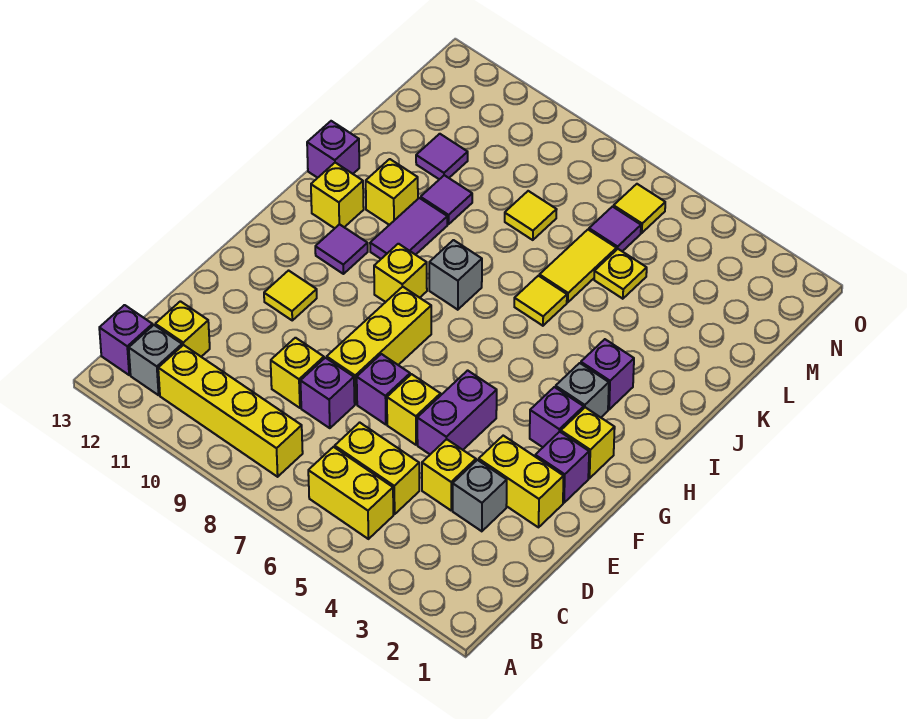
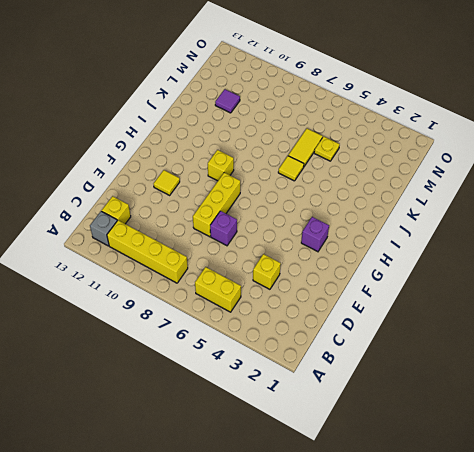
none -> purple 1x1 brick [99,305,153,375]
none -> yellow 1x2 brick [335,422,419,514]
none -> grey 1x1 brick [453,460,507,531]
none -> purple 1x1 brick [301,358,355,428]

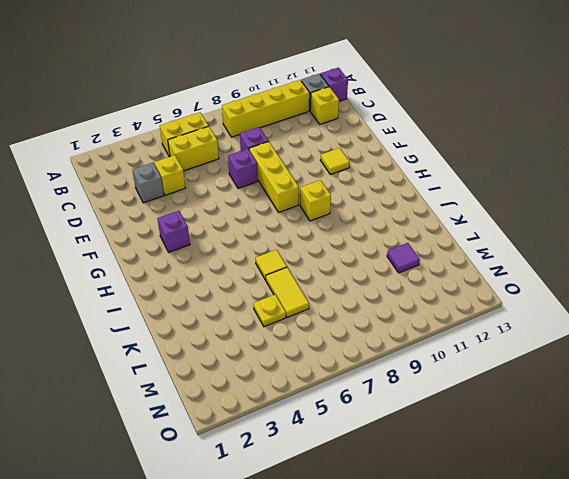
none -> yellow 1x1 brick [271,338,324,408]
none -> yellow 1x2 brick [479,436,564,527]
none -> purple 1x2 brick [417,370,497,454]
none -> yellow 1x1 brick [387,374,440,445]

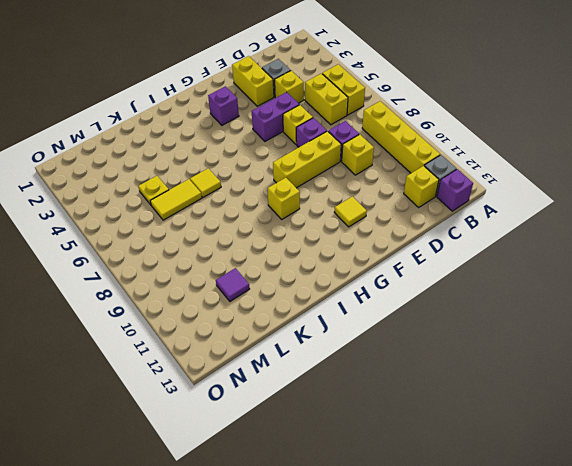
none -> purple 1x1 brick [535,432,589,503]
none -> yellow 1x1 brick [561,407,615,478]
none -> grey 1x1 brick [555,363,609,417]
none -> purple 1x1 tile [315,224,368,274]

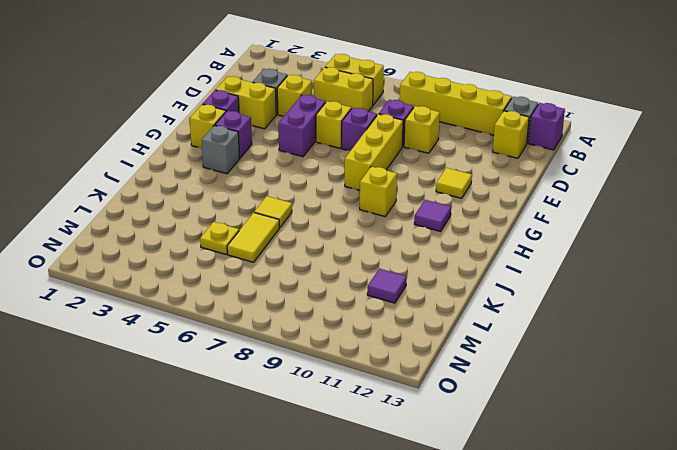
none -> purple 1x1 brick [581,339,634,409]
none -> grey 1x1 brick [429,240,482,310]
none -> purple 1x2 tile [370,198,447,259]
none -> yellow 1x1 brick [311,163,364,228]

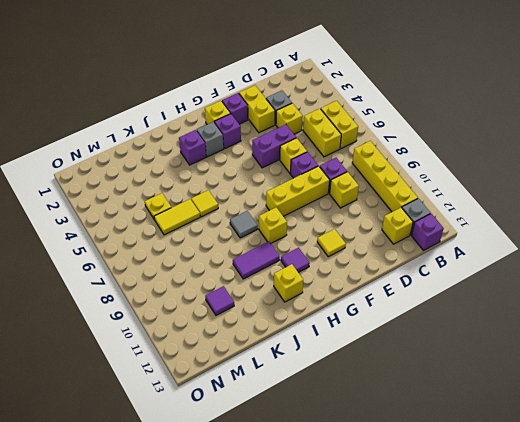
grey 1x1 tile [230,211,258,238] -> grey 1x1 brick [429,240,482,310]
none -> yellow 1x1 brick [366,159,418,225]
none -> purple 1x1 brick [307,121,359,178]
none -> purple 1x1 tile [421,175,472,224]
none -> yellow 1x1 tile [505,191,557,240]

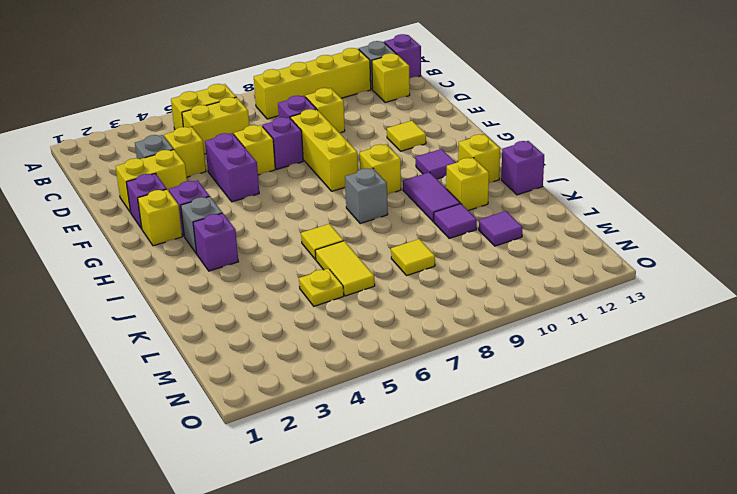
none -> purple 1x1 tile [589,207,641,251]
none -> yellow 1x1 tile [614,184,665,233]

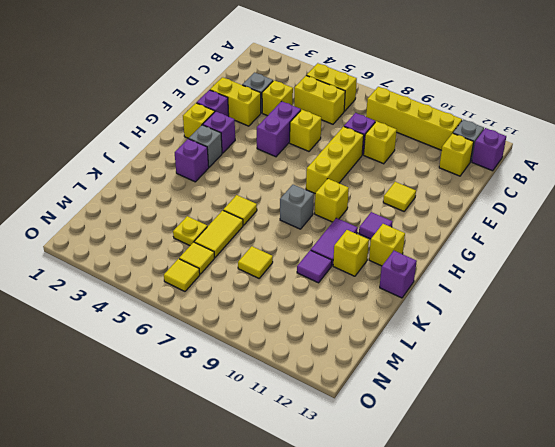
yellow 1x1 tile [179,242,215,274] -> purple 1x1 tile [589,207,641,251]
none -> purple 1x1 brick [357,354,410,425]
none -> purple 1x1 tile [416,134,468,179]

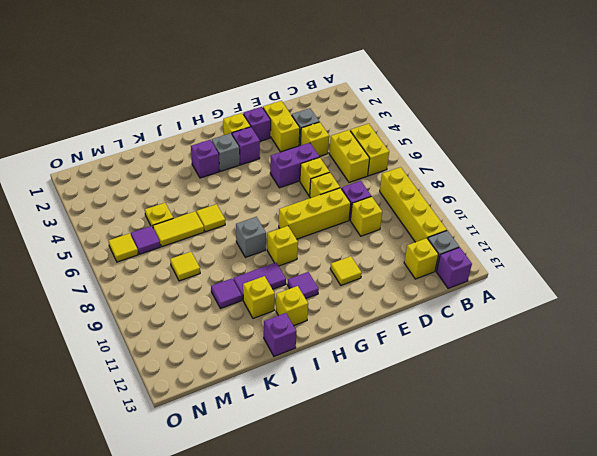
yellow 1x1 brick [310,173,340,198] -> purple 1x1 brick [357,354,410,425]
none -> purple 1x1 tile [416,134,468,179]

